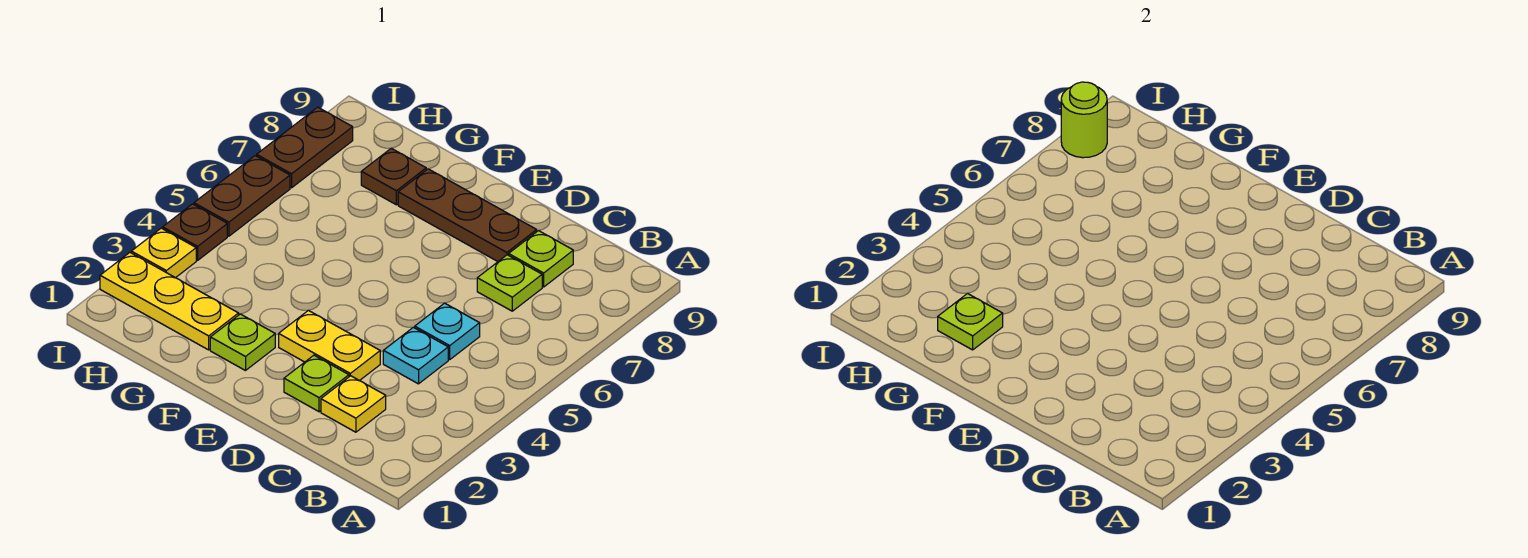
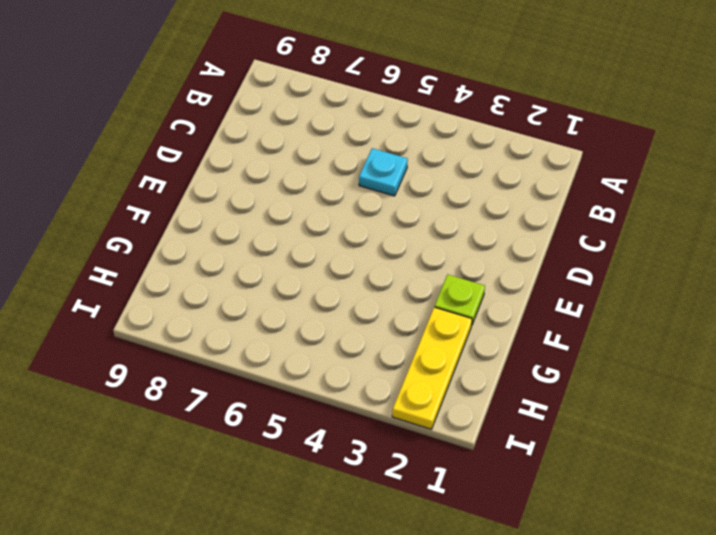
none -> yellow 1x1 plate [321,376,386,432]
none -> cyan 1x1 plate [383,327,448,384]
none -> lime 1x1 plate [477,255,542,311]

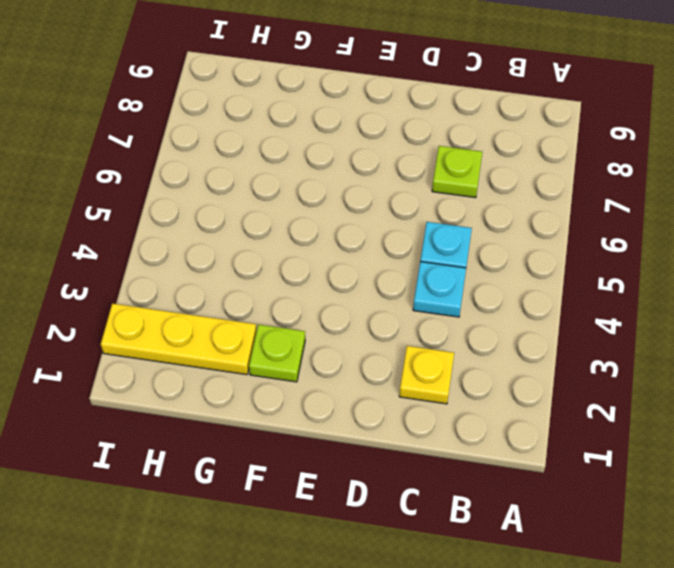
none -> lime 1x1 plate [509,231,573,287]
none -> lime 1x1 plate [284,355,349,412]
none -> yellow 1x2 plate [279,310,380,381]

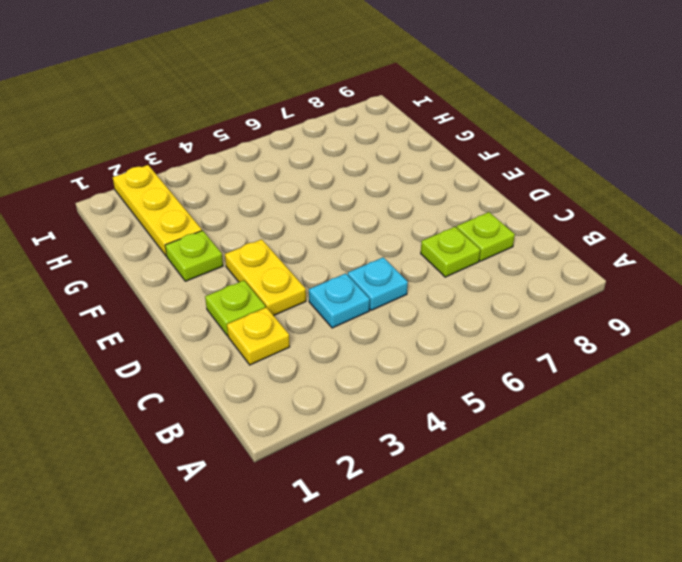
none -> brown 1x3 plate [398,169,537,261]
none -> brown 1x1 plate [361,148,426,205]
none -> yellow 1x1 plate [131,228,196,278]

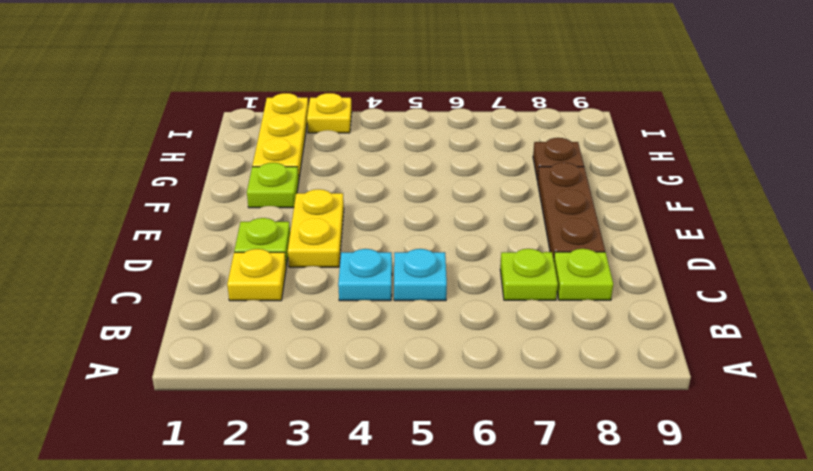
none -> brown 1x1 plate [163,204,227,260]
none -> brown 1x2 plate [194,156,290,236]
none -> brown 1x2 plate [257,107,353,188]

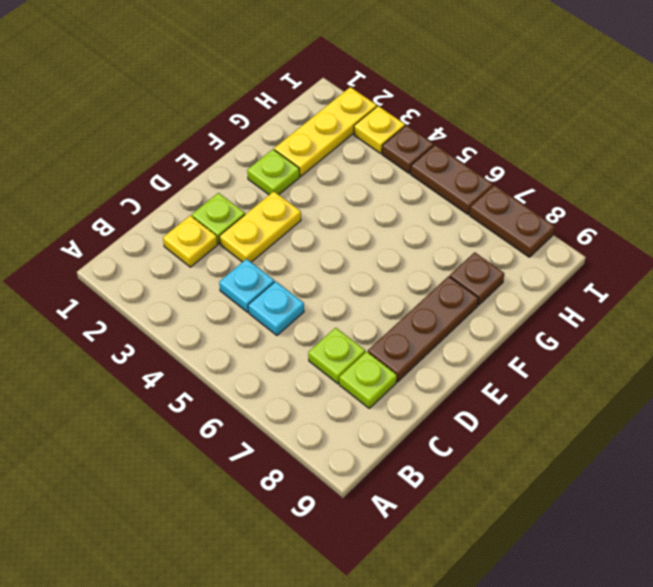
none -> lime 1x1 plate [938,293,1003,350]
none -> lime 1x1 round brick [1061,82,1107,158]

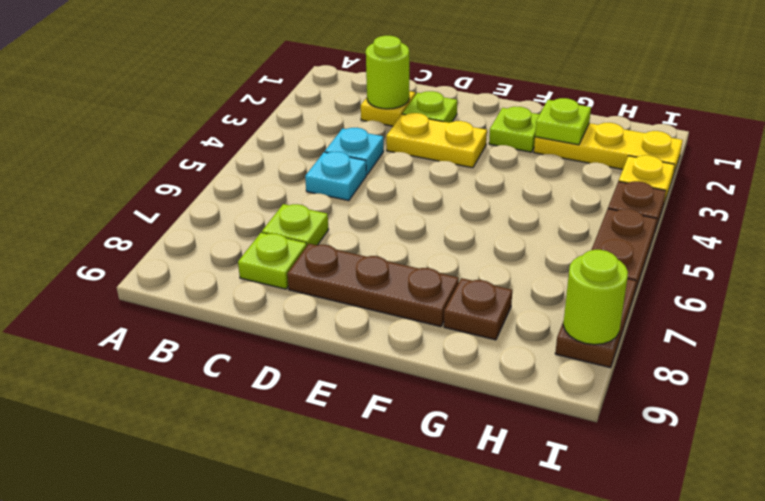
lime 1x1 round brick [366,36,409,109] -> none

